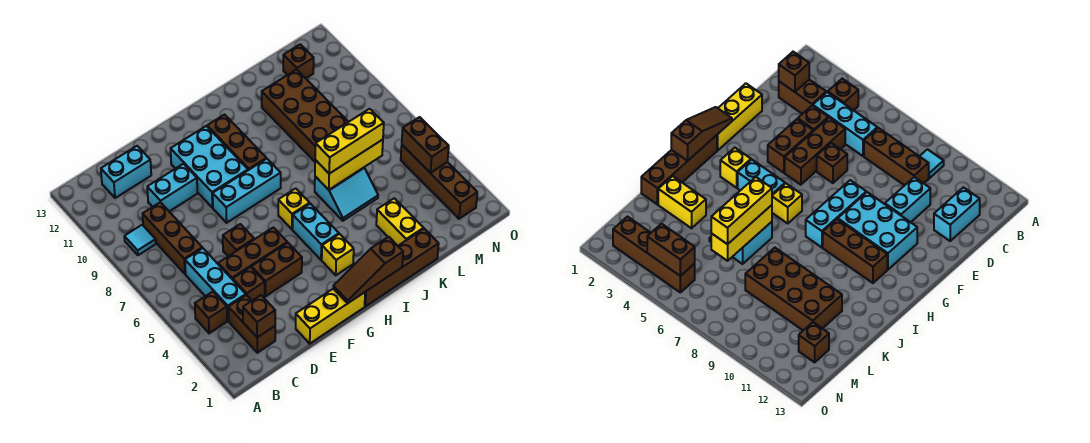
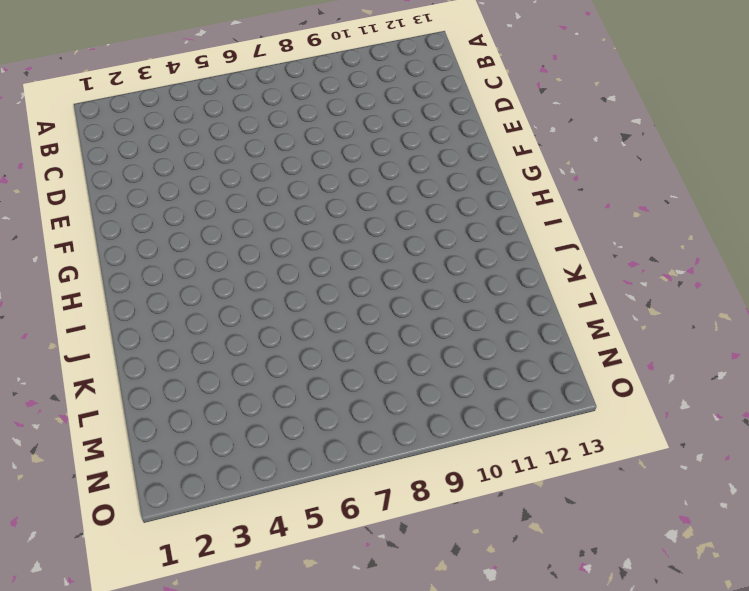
none -> brown 1x1 brick [195,292,227,333]
none -> cyan 1x1 tile [124,225,156,255]
none -> brown 1x2 brick [228,295,275,353]

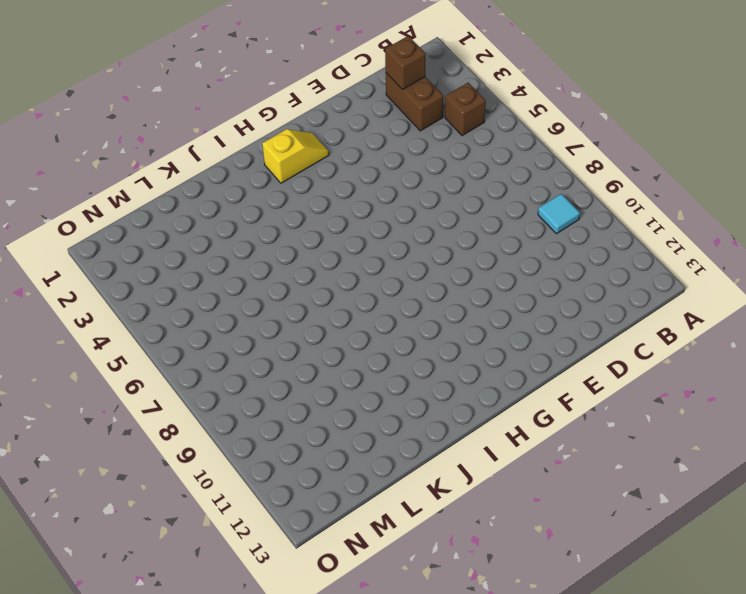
yellow 1x2 slope [262,129,329,183] -> none
none -> cyan 1x3 brick [185,248,246,321]
none -> brown 1x3 brick [143,202,202,274]
none -> cyan 1x2 brick [101,146,151,198]

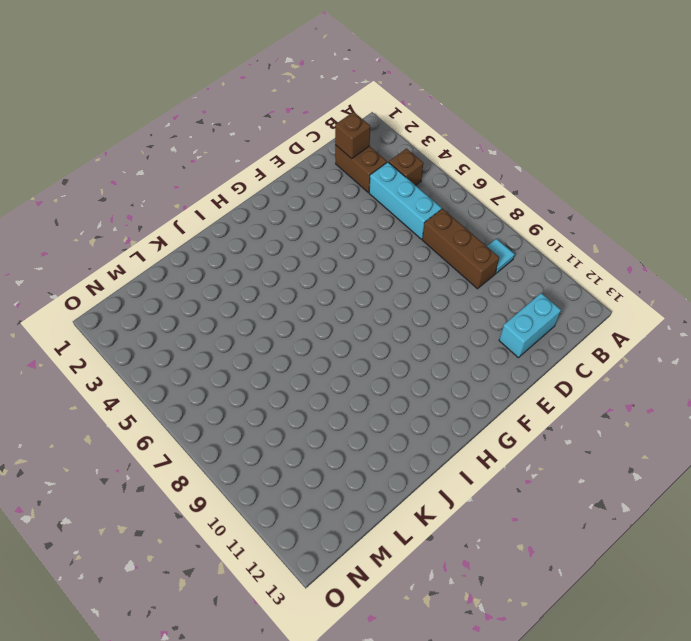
none -> brown 1x1 brick [233,267,265,301]
none -> brown 1x3 brick [218,227,287,280]
none -> cyan 1x2 brick [147,164,197,211]

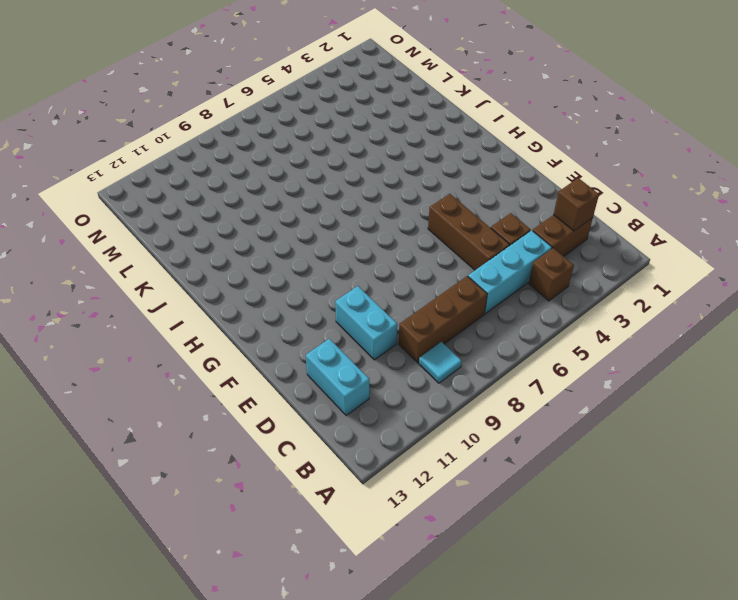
none -> yellow 1x3 brick [296,289,365,344]
none -> brown 1x2 brick [252,243,302,296]
none -> brown 1x1 brick [223,224,254,256]

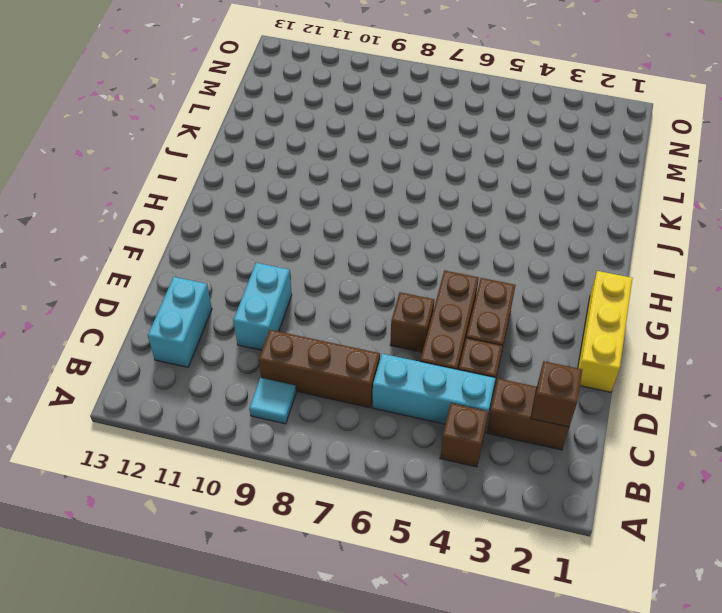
none -> cyan 1x3 brick [213,159,281,223]
none -> cyan 2x3 brick [171,126,248,208]
none -> brown 1x4 brick [365,229,439,306]

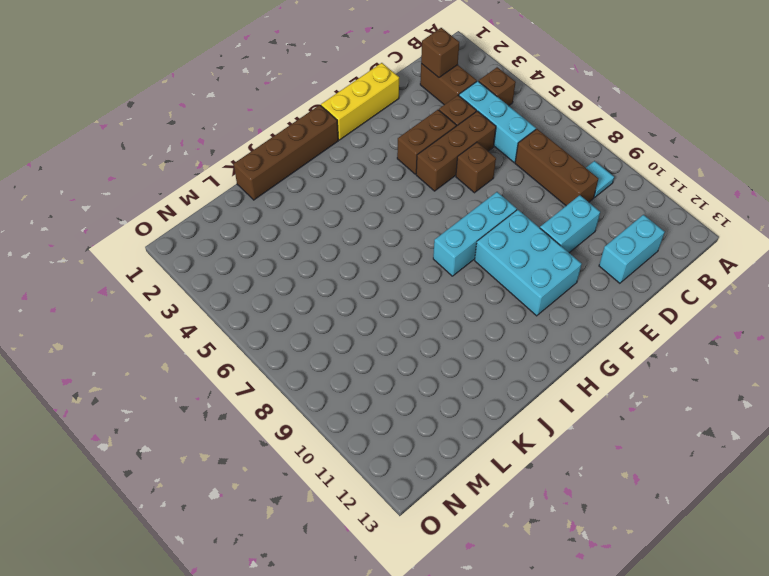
none -> yellow 1x1 brick [322,234,354,275]
none -> cyan 1x2 brick [293,204,339,260]
none -> yellow 1x1 brick [278,188,310,229]

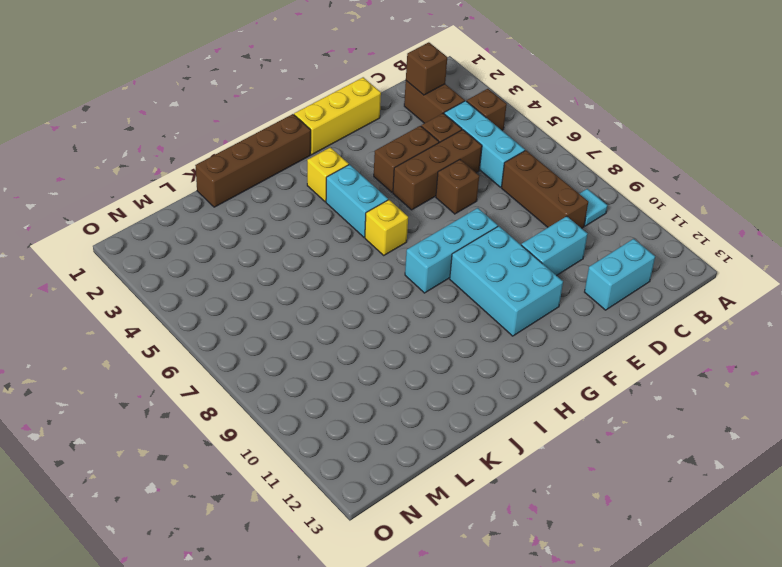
none -> brown 1x3 brick [207,115,266,170]
none -> cyan 2x2 slope [315,168,378,221]
none -> yellow 1x2 brick [376,198,424,246]

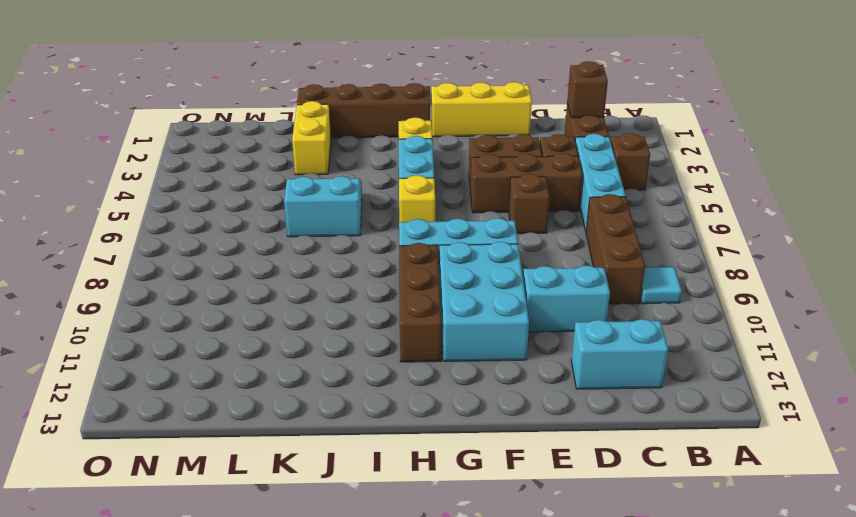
none -> brown 2x4 brick [262,69,348,162]
none -> brown 1x1 brick [283,44,314,78]
none -> brown 1x4 brick [401,145,477,219]

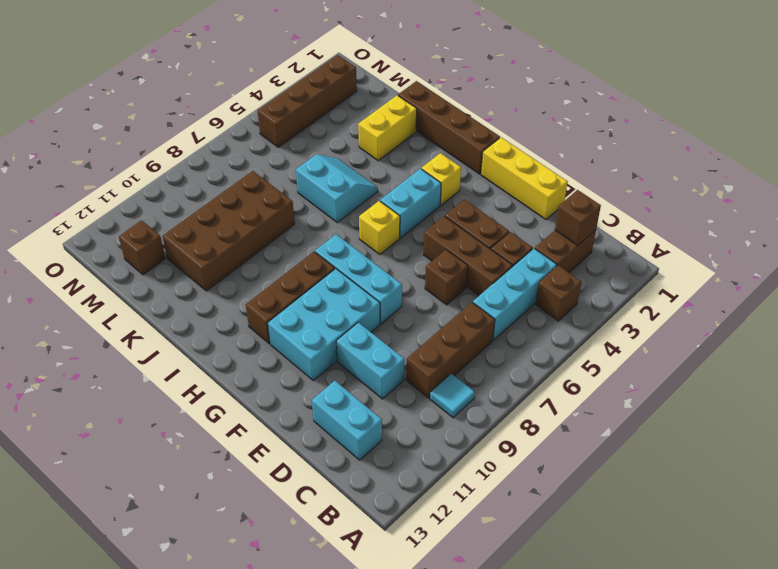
none -> brown 1x3 slope [333,237,403,303]
none -> yellow 1x3 brick [315,140,383,190]
none -> brown 1x2 brick [402,117,449,173]

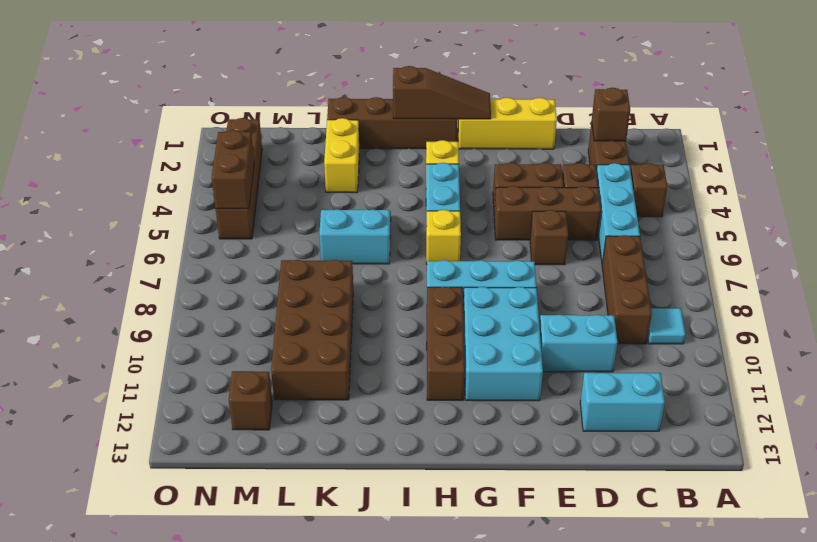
none -> yellow 1x3 brick [315,140,383,190]
none -> yellow 1x3 brick [315,109,384,174]

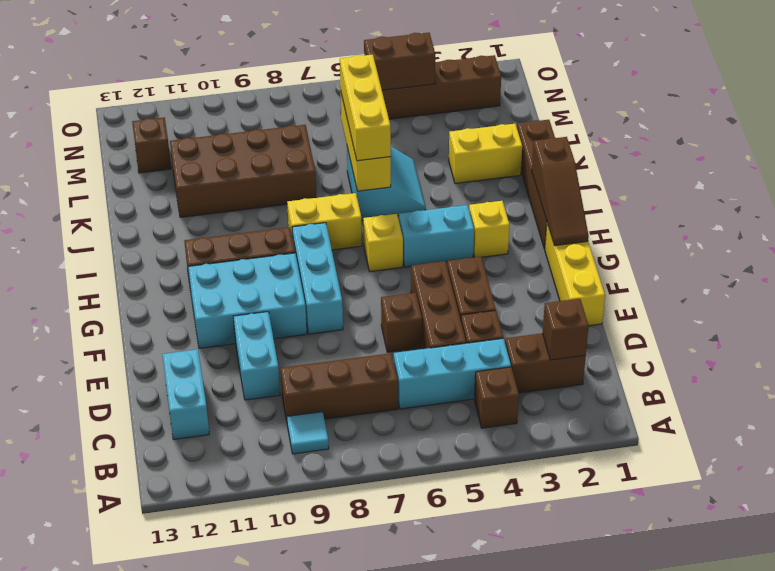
yellow 1x2 brick [287,193,362,250] -> none

